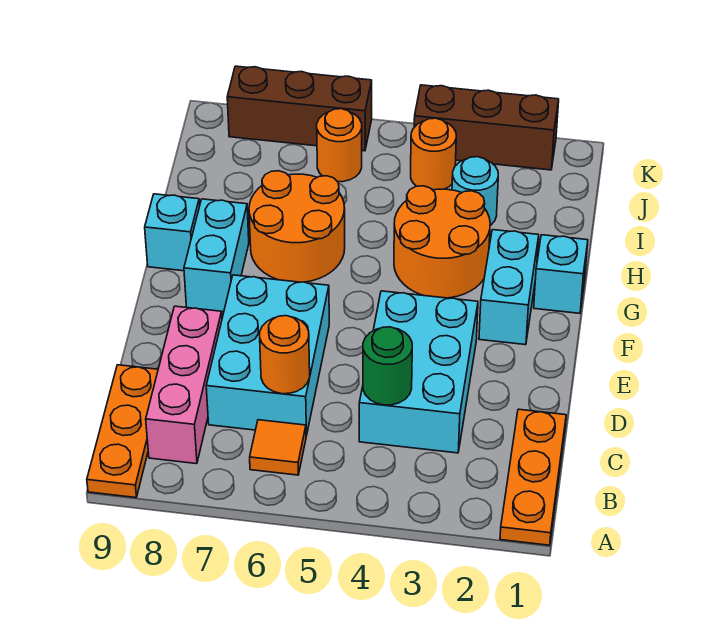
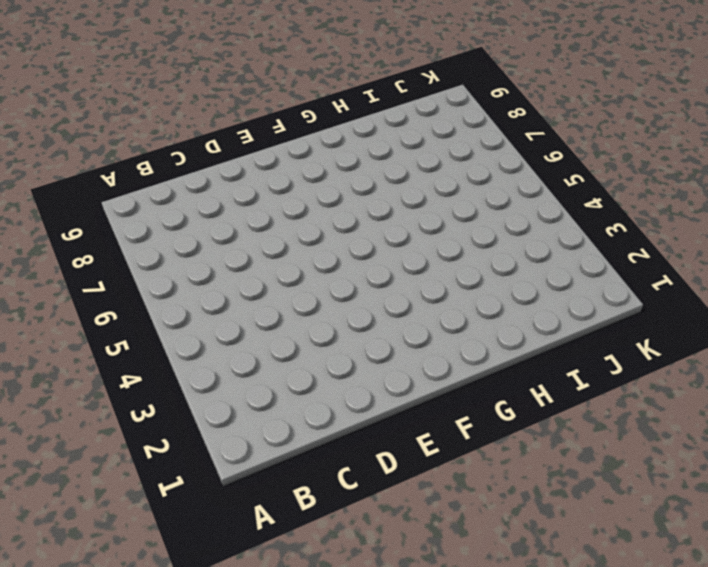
none -> orange 1x3 plate [500,409,566,545]
none -> orange 1x3 plate [87,365,158,498]
none -> orange 1x1 tile [250,420,306,475]

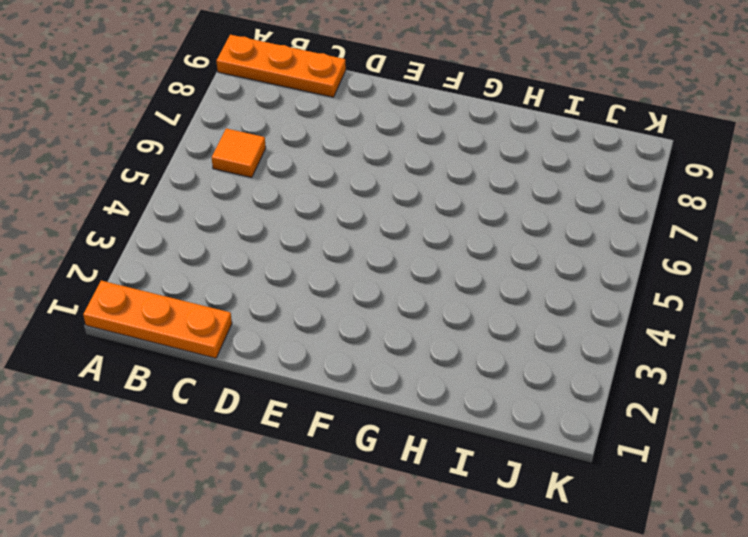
none -> pink 1x3 brick [146,306,222,464]
none -> cyan 2x3 brick [359,291,478,453]
none -> cyan 2x3 brick [206,275,329,436]

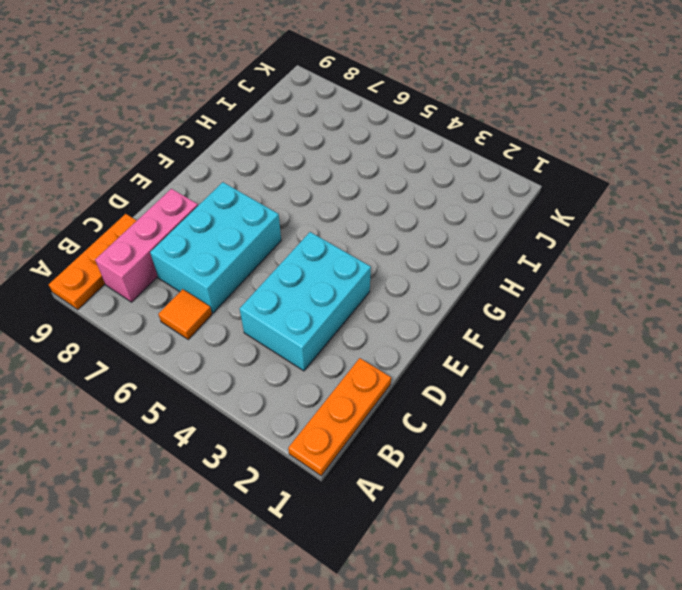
none -> cyan 1x2 brick [479,230,539,345]
none -> cyan 1x2 brick [184,199,249,312]
none -> cyan 1x1 brick [534,235,588,313]

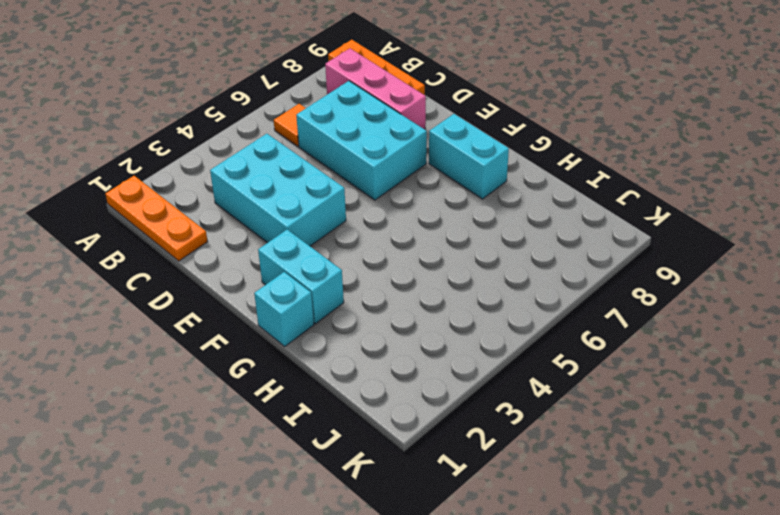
none -> orange 2x2 round brick [394,186,490,298]
none -> orange 2x2 round brick [249,171,345,282]
none -> cyan 1x1 brick [145,194,200,271]

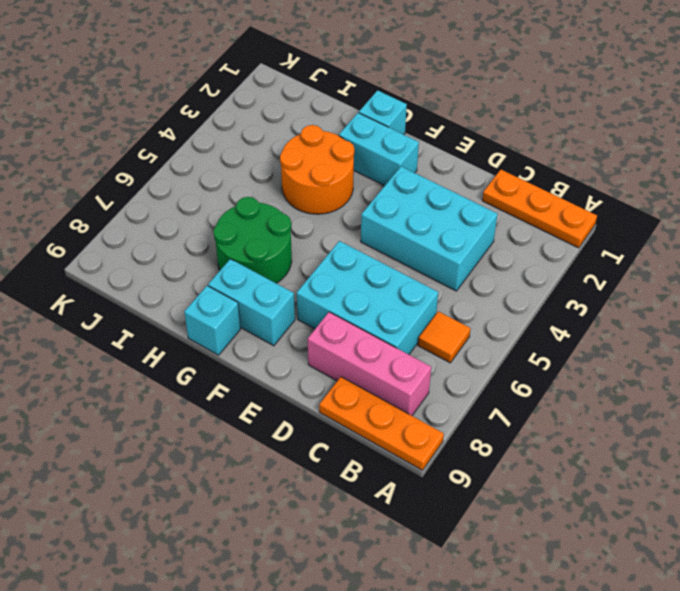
green 2x2 round brick [213,197,292,283] -> orange 2x2 round brick [249,171,345,282]
none -> cyan 1x1 round brick [452,157,498,226]
none -> orange 1x1 round brick [411,118,456,190]
none -> orange 1x1 round brick [317,109,362,182]

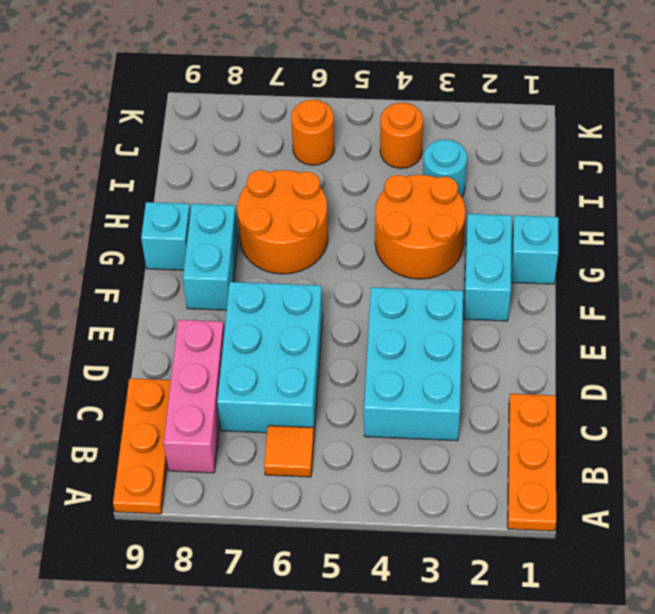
none -> brown 1x3 brick [414,85,559,170]
none -> brown 1x3 brick [227,66,372,151]
none -> green 1x1 round brick [363,327,412,405]

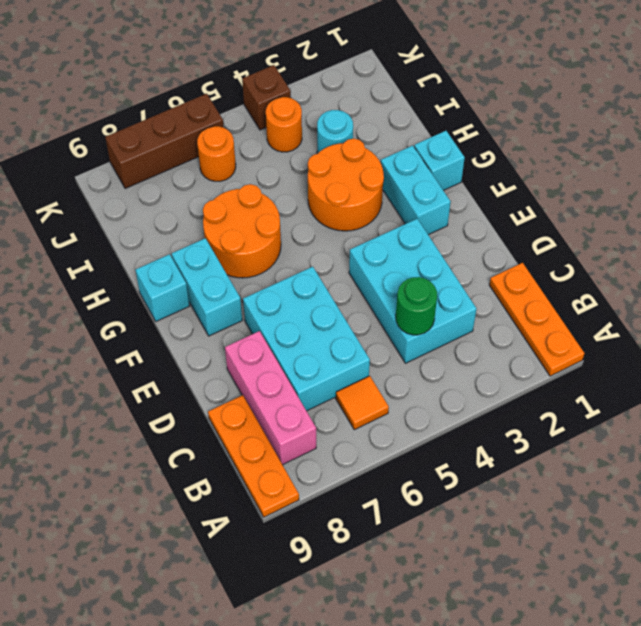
brown 1x1 brick [242,65,291,130] -> brown 1x3 brick [414,85,559,170]
none -> orange 1x1 round brick [260,316,310,394]

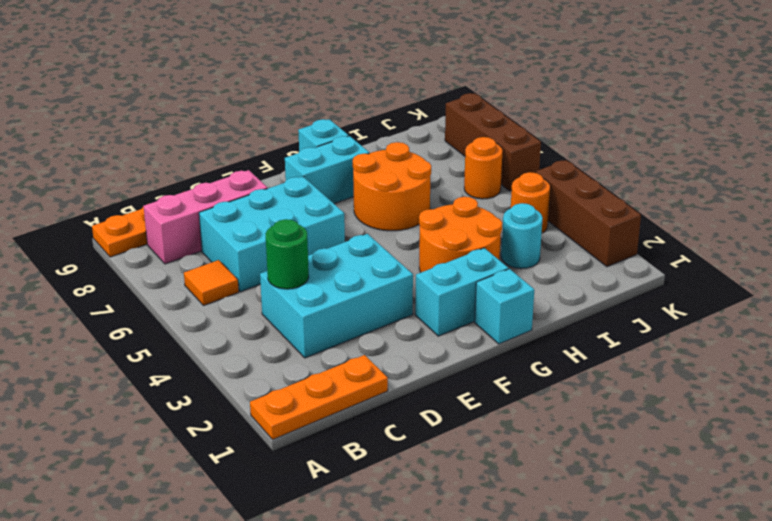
none -> orange 1x1 round brick [260,316,310,394]

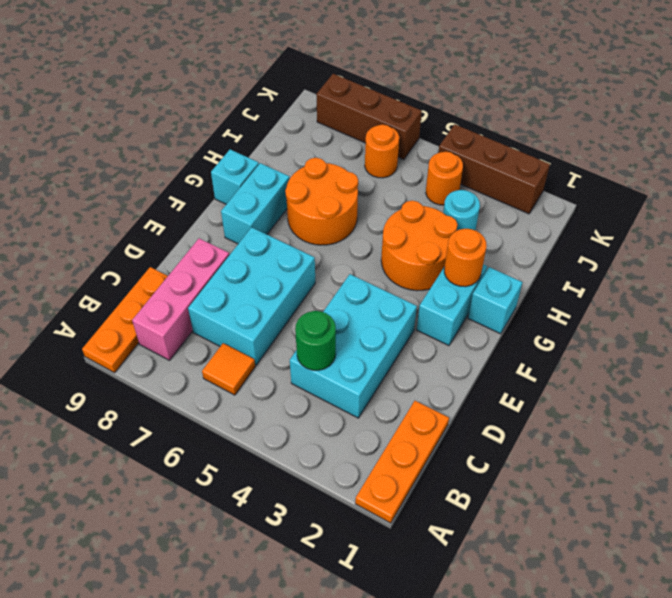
orange 1x1 round brick [444,229,487,287] -> orange 1x1 round brick moved to [260,316,310,394]

